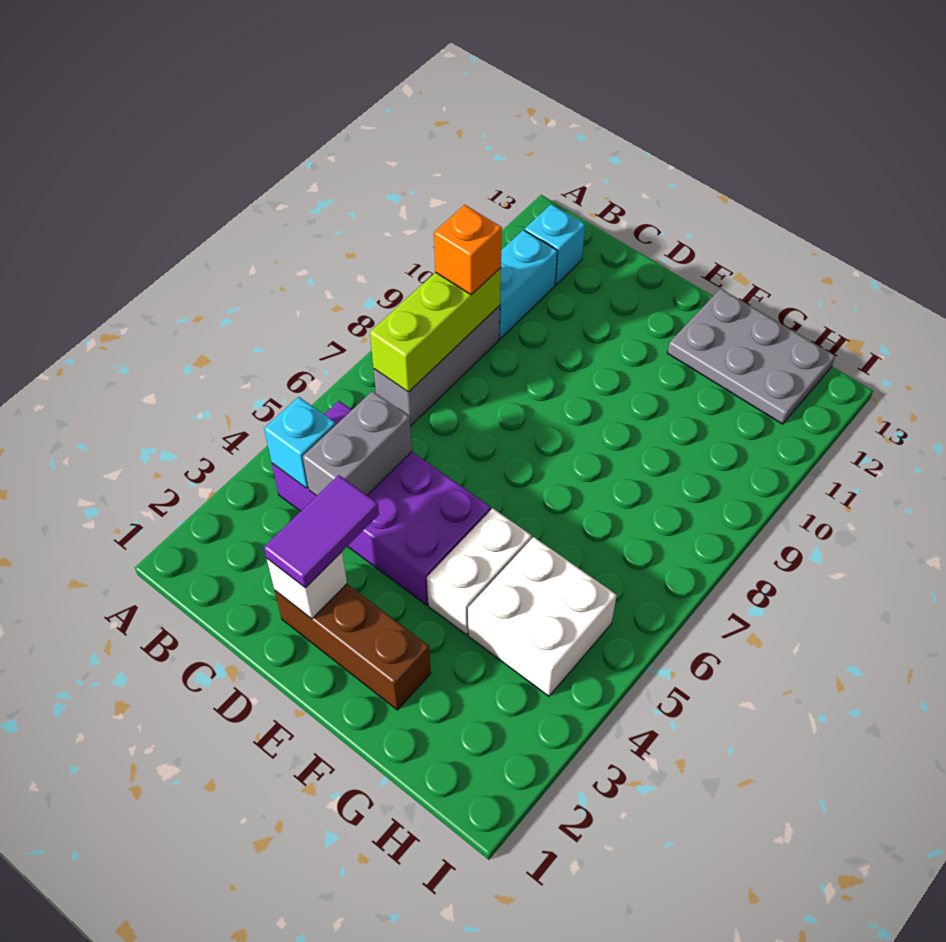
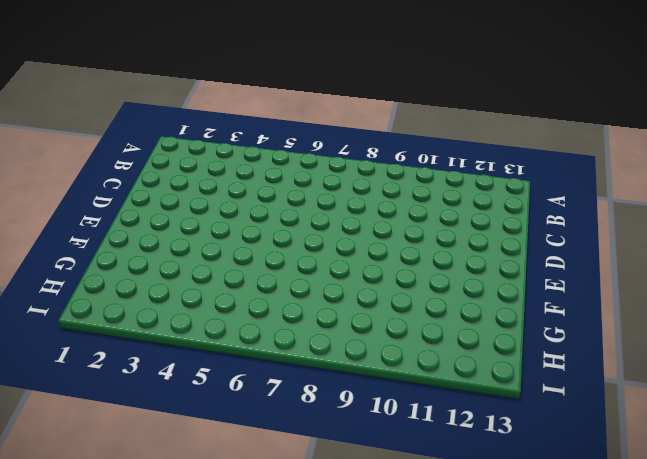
none -> purple 2x4 brick [272,401,491,605]
none -> grey 1x3 brick [374,306,500,426]
none -> cyan 1x2 brick [499,230,558,339]

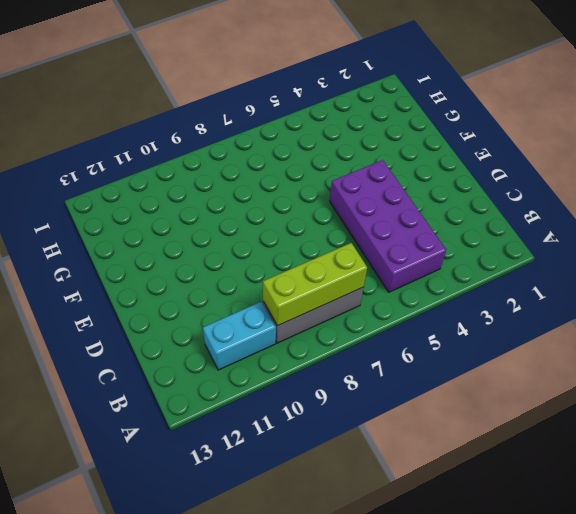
none -> cyan 1x1 brick [525,204,585,285]
none -> brown 1x3 brick [275,584,431,710]
none -> white 1x2 brick [427,508,532,634]

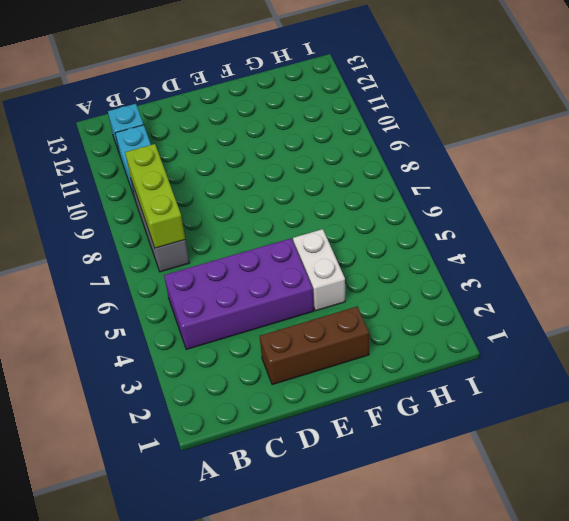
none -> grey 2x3 plate [668,289,835,424]
none -> white 2x2 brick [468,537,617,696]
none -> cyan 1x1 brick [264,397,336,488]

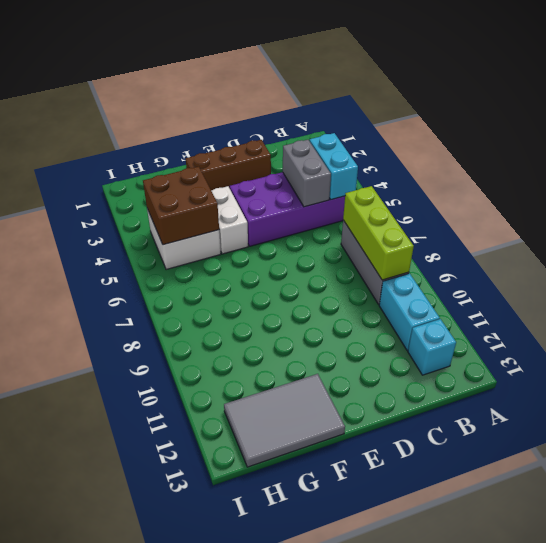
cyan 1x2 brick [310,133,358,200] -> cyan 1x1 brick [264,397,336,488]
grey 2x3 tile [224,374,345,467] -> grey 2x3 plate [668,289,835,424]
brown 2x2 brick [143,167,219,245] -> none
none -> white 1x1 brick [267,552,347,619]
none -> orange 1x1 brick [434,205,502,295]
none -> purple 1x2 tile [264,475,379,588]

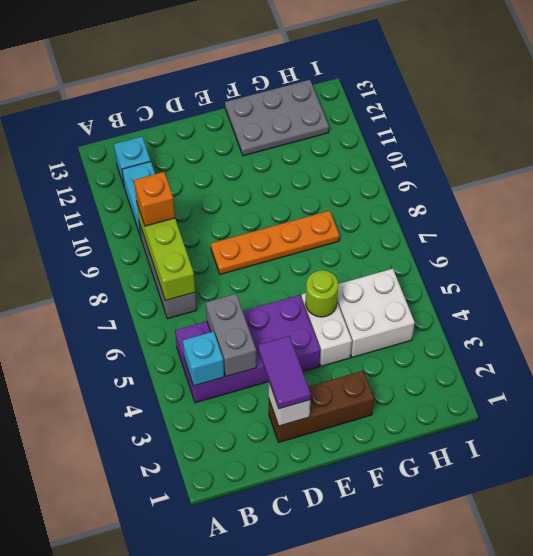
orange 1x4 plate [211,211,340,274] -> none
lime 1x1 round brick [306,270,338,317] -> none

